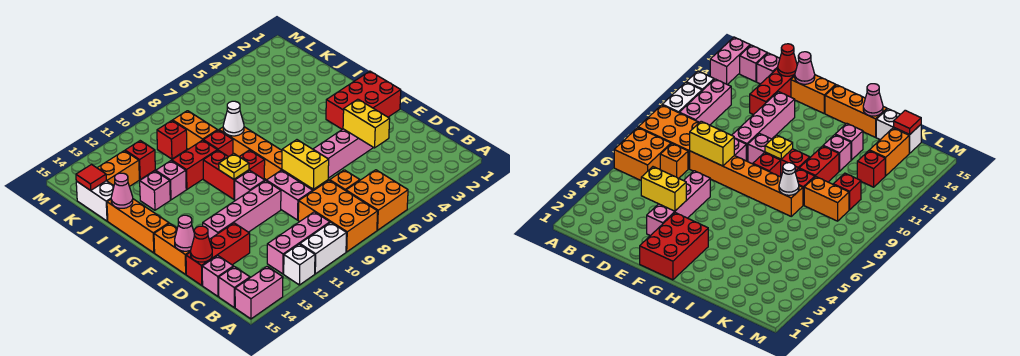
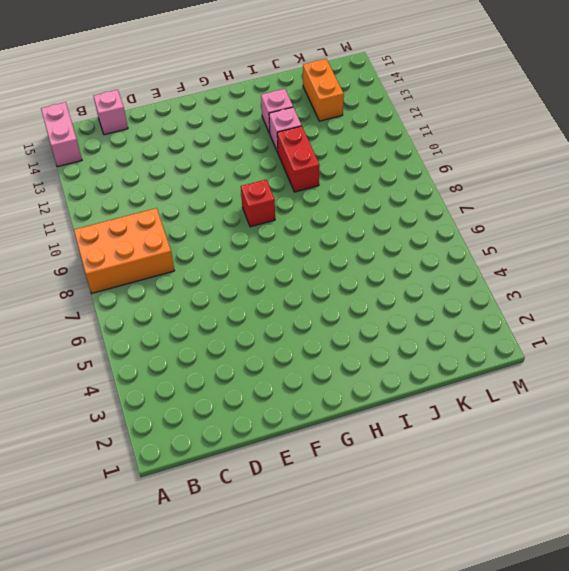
none -> orange 2x2 brick [346,170,408,230]
none -> white 1x2 brick [300,222,347,274]
none -> white 1x1 brick [284,244,315,285]
none -> pink 1x3 brick [267,212,330,274]

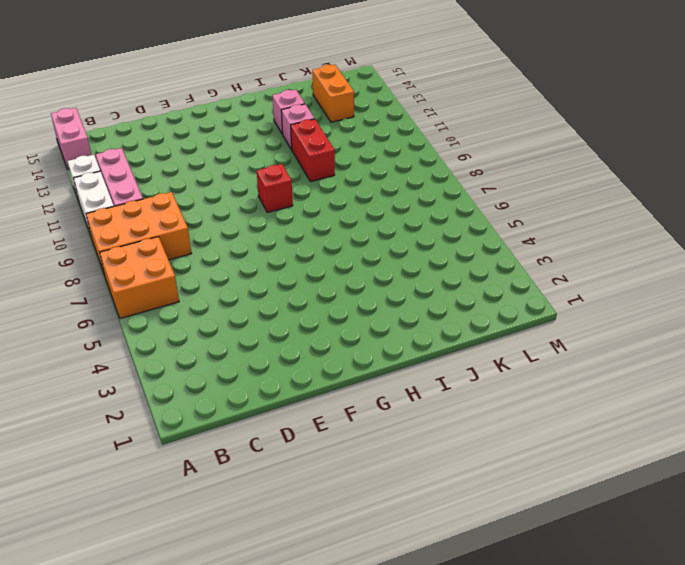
none -> pink 1x1 brick [219,267,250,308]
none -> orange 1x1 brick [330,170,360,191]
none -> pink 1x1 brick [202,256,233,296]
none -> orange 1x6 brick [219,127,328,191]

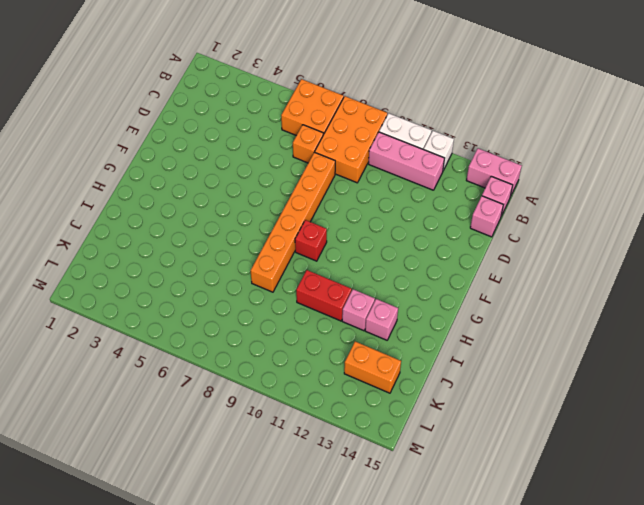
none -> pink 1x2 brick [266,170,313,220]
none -> red 1x3 brick [186,223,250,285]
none -> pink 1x4 brick [313,129,373,178]
none -> pink 1x4 brick [203,181,281,239]

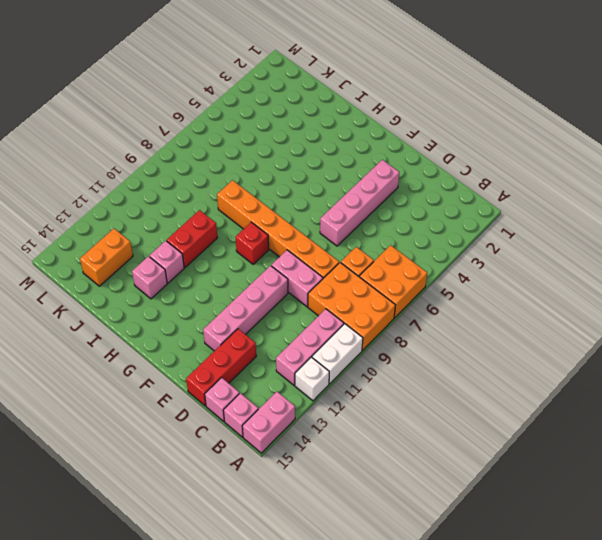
none -> orange 1x2 brick [154,223,191,274]
none -> red 2x3 brick [326,71,401,129]
none -> pink 1x1 brick [235,170,265,201]
none -> red 1x2 brick [203,150,249,199]

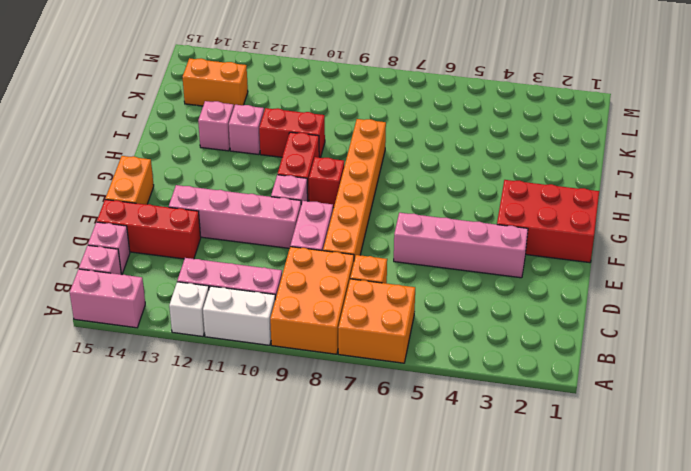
none -> orange 1x3 brick [107,199,169,253]
none -> red 1x1 brick [203,130,233,157]
none -> orange 1x2 brick [173,111,217,149]
none -> white 1x2 brick [76,181,114,221]

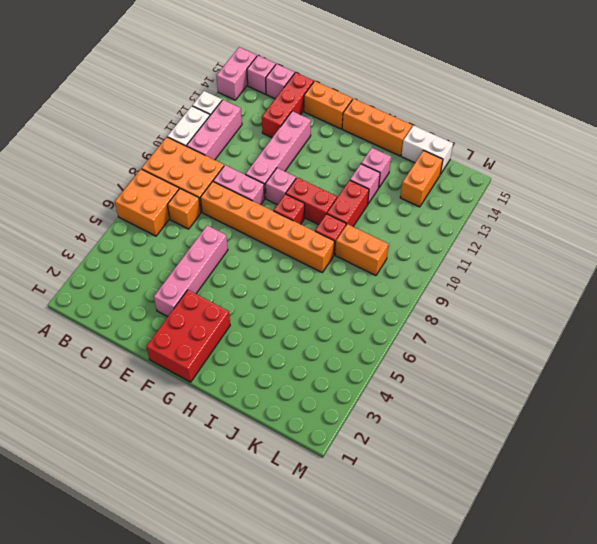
none -> red 1x1 brick [157,121,187,159]
none -> red 1x1 brick [125,141,155,179]
none -> yellow 1x2 brick [343,99,390,148]
none -> yellow 1x2 brick [282,140,329,189]

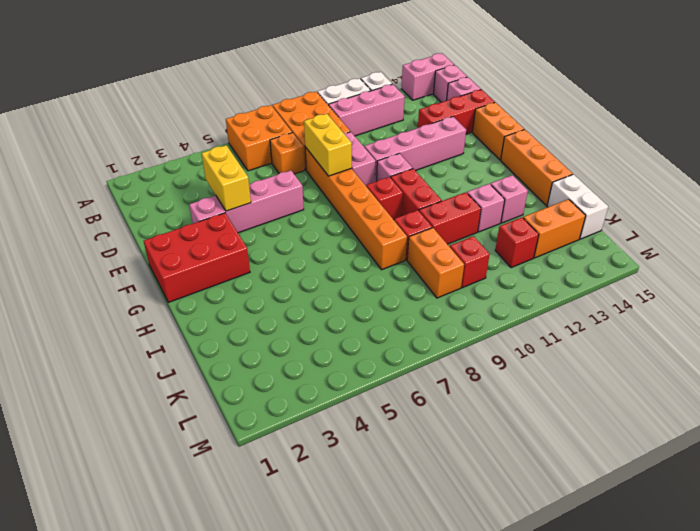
none -> red 1x1 cone [191,226,212,262]
none -> pink 1x1 cone [175,215,194,251]
none -> yellow 1x1 plate [219,154,249,179]
none -> white 1x1 cone [223,101,244,136]

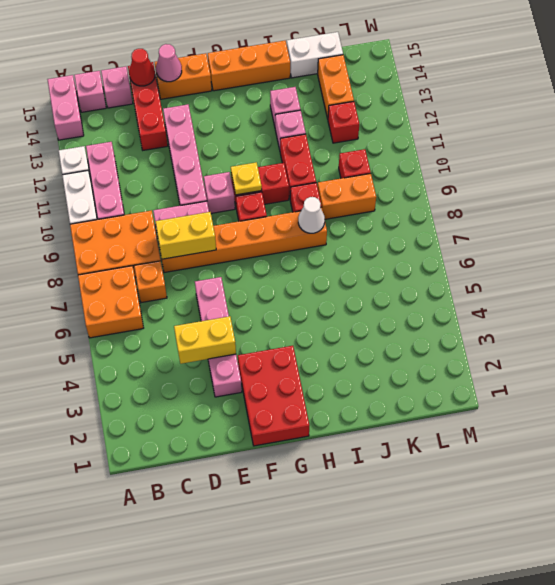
none -> pink 1x1 cone [111,173,133,208]
none -> red 1x1 tile [76,165,106,190]

